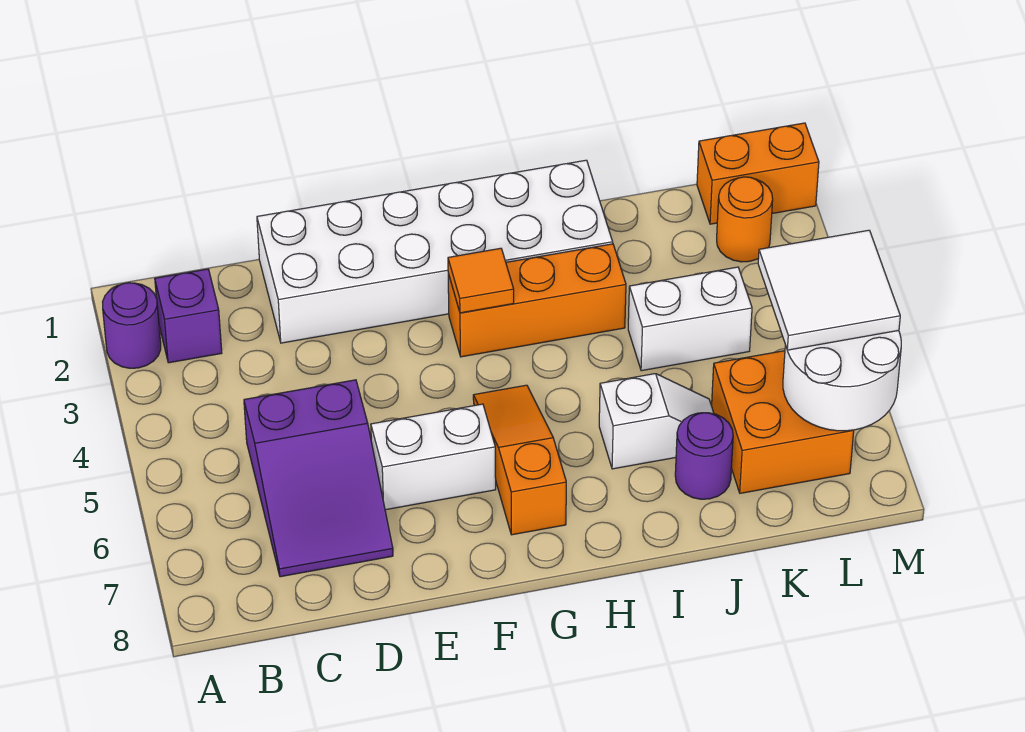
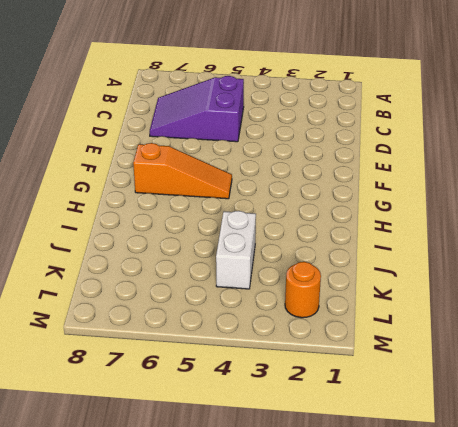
none -> purple 1x1 round brick [103,283,161,368]
none -> purple 1x1 brick [155,269,222,363]
none -> white 2x6 brick [257,160,613,343]

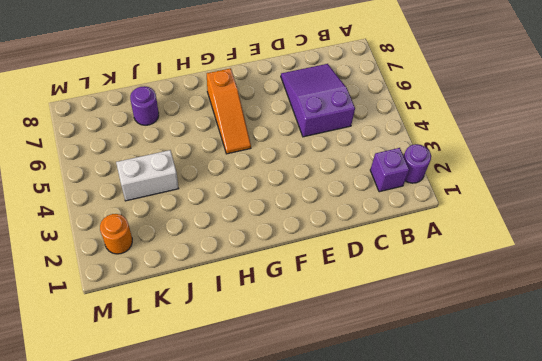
none -> white 2x6 brick [257,160,613,343]
none -> white 1x2 brick [371,404,496,510]
none -> orange 1x3 brick [448,244,626,357]

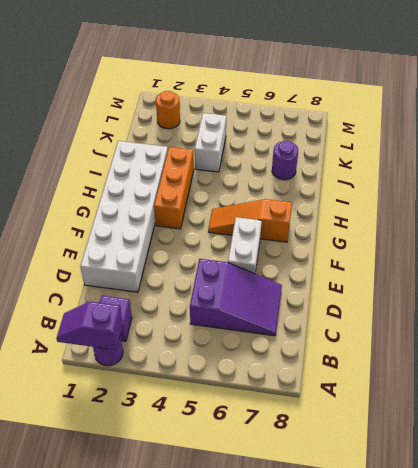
purple 1x2 slope [56,302,123,350] -> none
none -> white 1x2 slope [599,374,714,469]
none -> orange 2x2 brick [712,351,854,493]
none -> orange 1x2 brick [697,123,819,224]

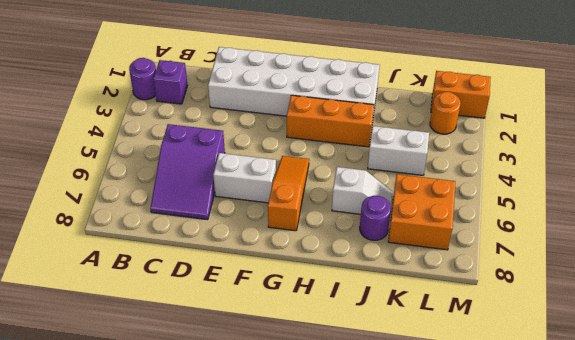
none -> orange 1x1 tile [448,248,514,313]
none -> white 2x2 round brick [783,331,901,431]
none -> white 2x2 tile [758,230,900,350]

